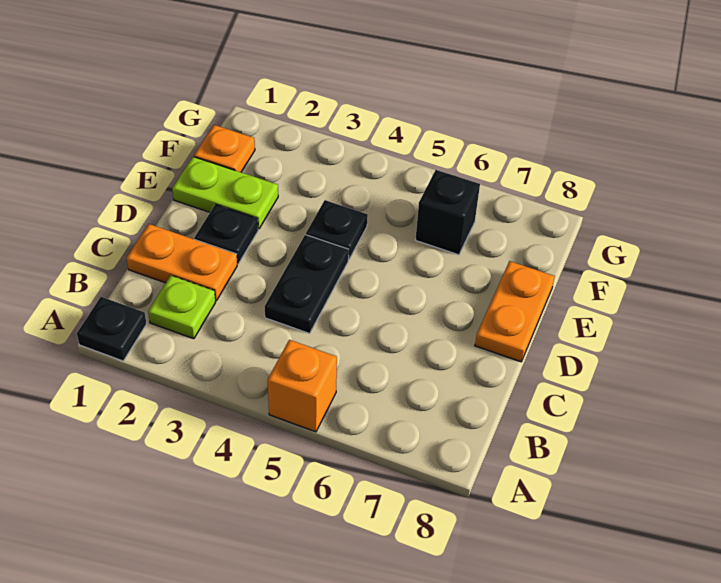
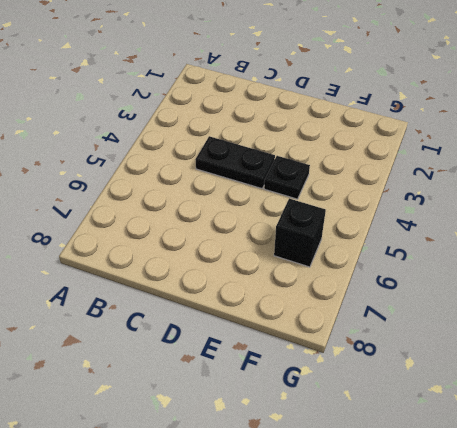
none -> black 1x1 plate [77,297,147,361]
none -> orange 1x1 brick [268,340,337,432]

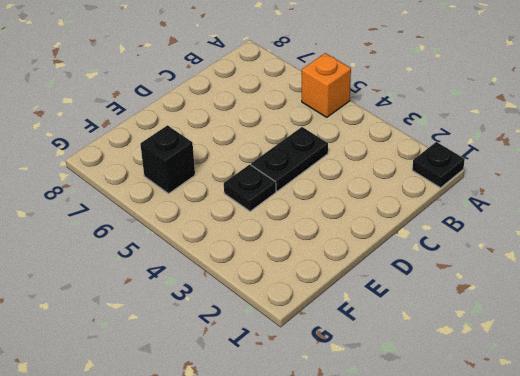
none -> lime 1x1 plate [148,276,216,339]
none -> orange 1x2 plate [126,224,237,301]

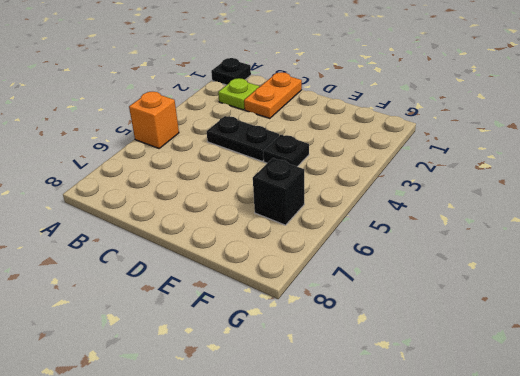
none -> black 1x1 plate [195,204,258,264]
none -> orange 1x2 plate [475,261,555,362]

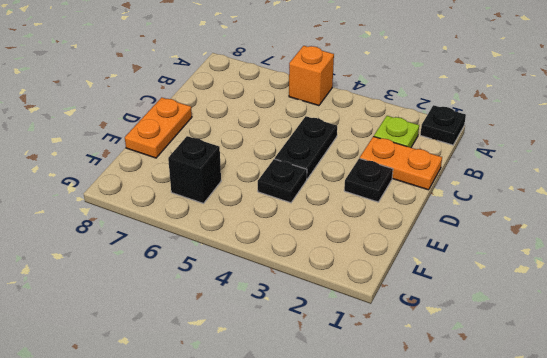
none -> lime 1x2 plate [172,157,278,229]
none -> orange 1x1 plate [194,125,255,172]

